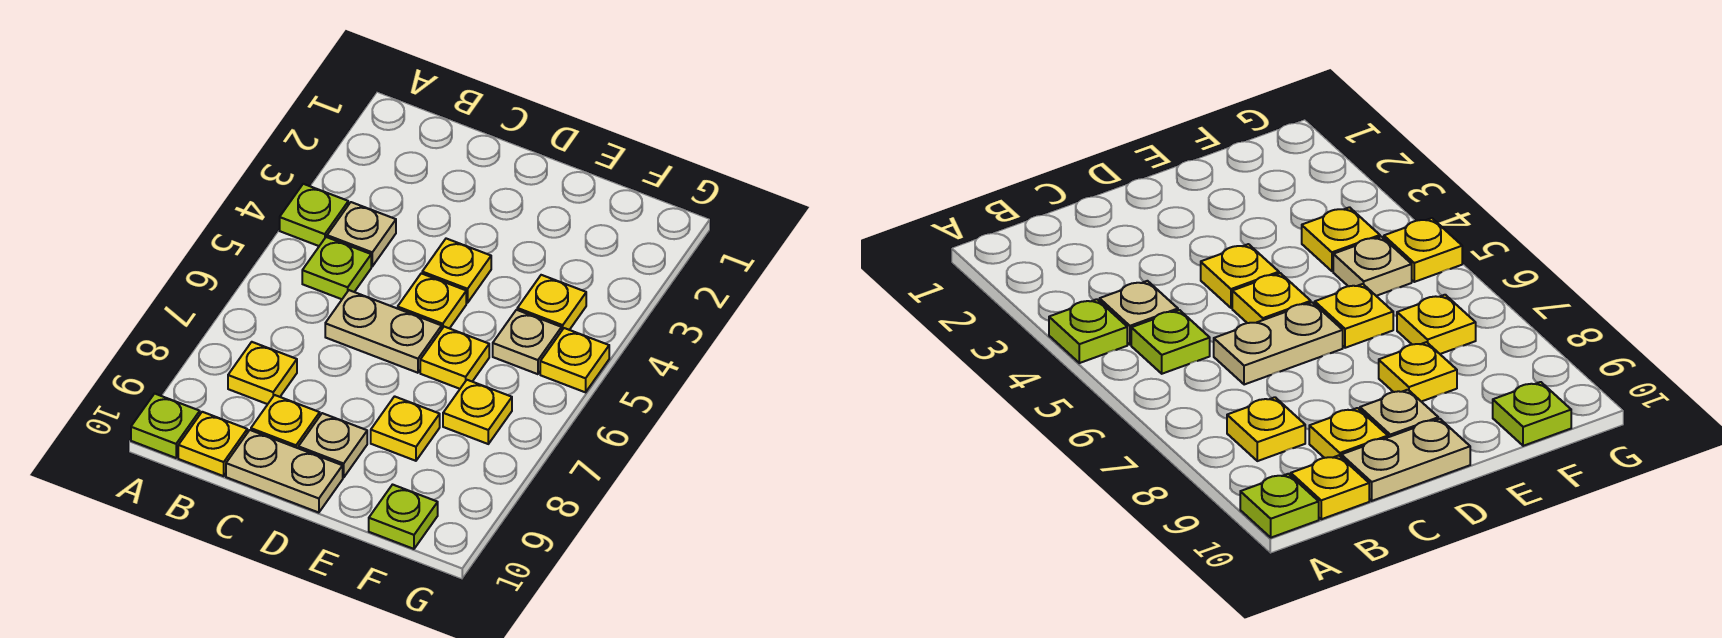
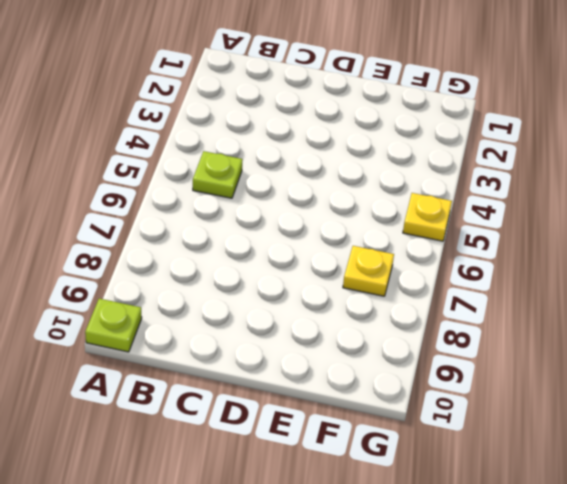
none -> lime 1x1 plate [280,184,348,246]
none -> tan 1x1 plate [327,202,396,266]
none -> yellow 1x1 plate [228,342,297,404]

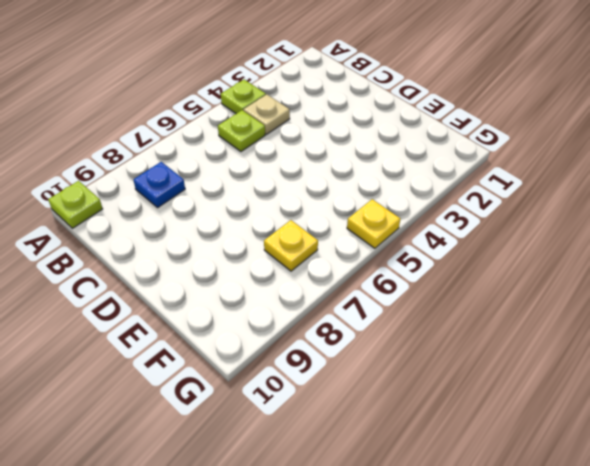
blue 1x1 plate [133,162,185,207] -> yellow 1x1 plate [228,342,297,404]
none -> yellow 1x1 plate [178,412,247,476]
none -> tan 1x2 plate [325,290,442,373]
none -> yellow 1x1 plate [251,395,320,448]

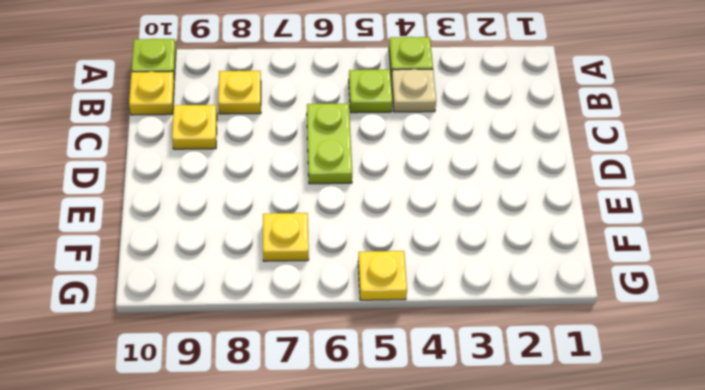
lime 1x2 plate [307,103,352,184] -> tan 1x2 plate [325,290,442,373]
none -> tan 1x2 plate [226,430,343,513]
none -> yellow 1x1 plate [422,239,491,303]
none -> yellow 1x1 plate [398,273,466,328]

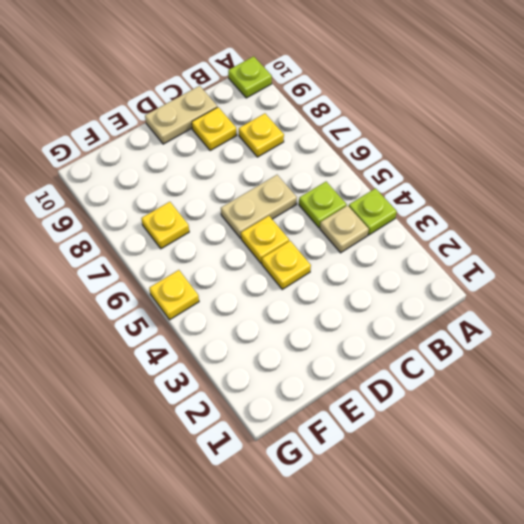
none -> yellow 1x1 plate [178,412,247,476]
none -> tan 1x1 plate [298,413,367,478]
none -> yellow 1x1 plate [420,327,489,389]

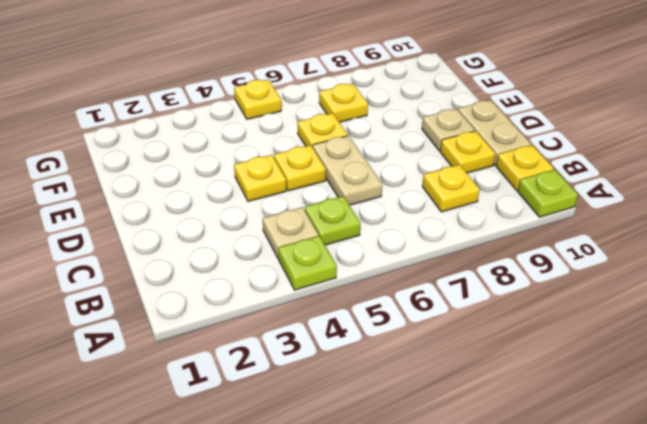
none -> yellow 1x1 plate [371,396,440,461]
none -> yellow 1x1 plate [517,275,586,330]
none -> tan 1x1 plate [493,310,562,374]

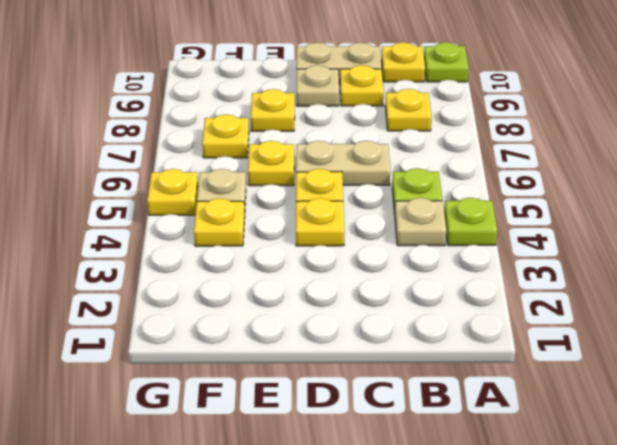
none -> lime 1x1 plate [369,485,438,549]

